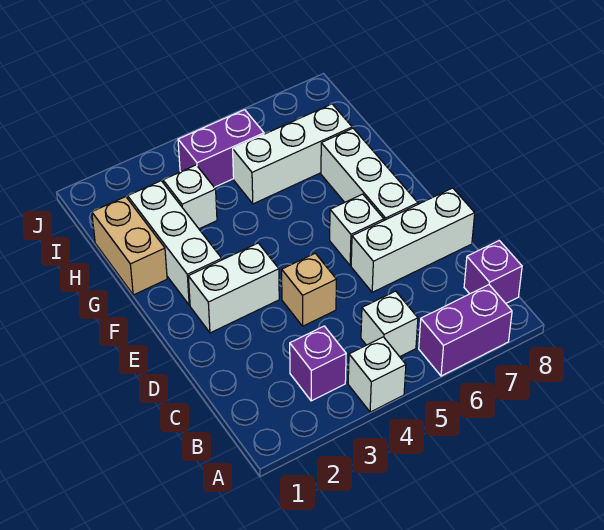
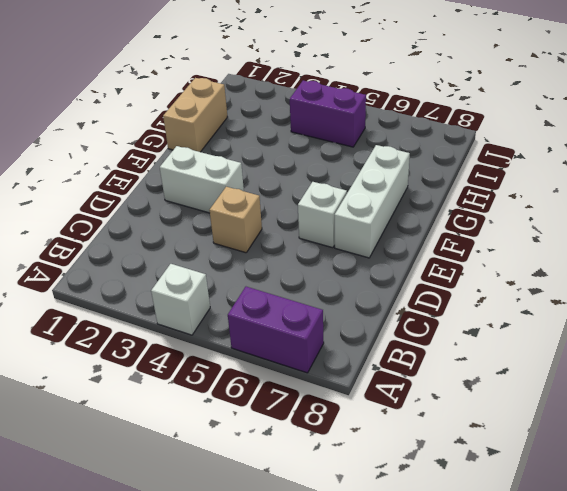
none -> purple 1x1 brick [290,326,346,401]
none -> white 1x1 brick [361,291,418,357]
none -> purple 1x1 brick [464,241,522,303]

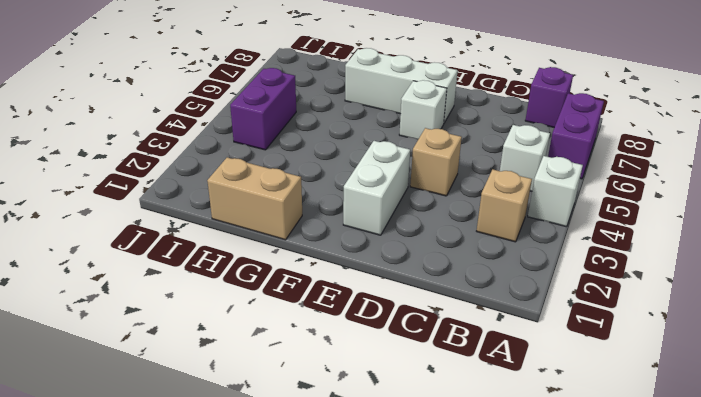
tan 1x1 brick [477,169,532,242] -> purple 1x1 brick [290,326,346,401]
none -> white 1x3 brick [351,188,475,292]
none -> white 1x3 brick [128,181,222,305]
none -> white 1x1 brick [163,165,217,229]

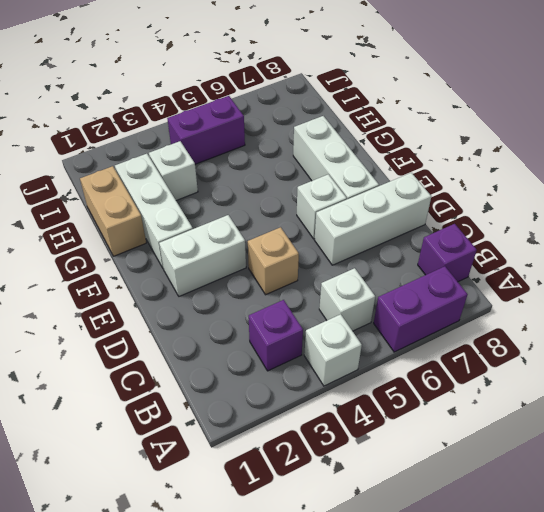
none -> white 1x3 brick [233,104,352,204]

